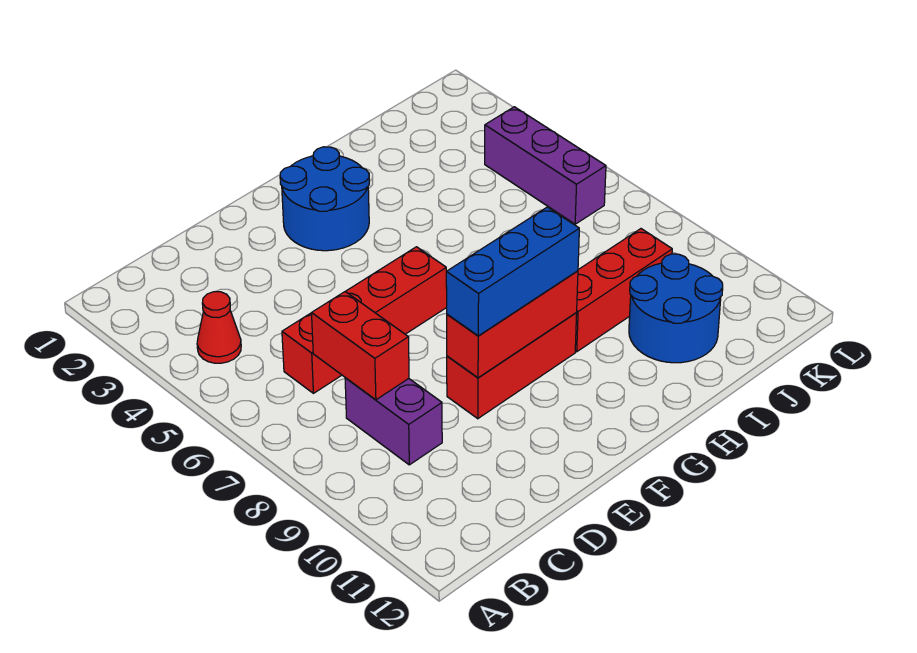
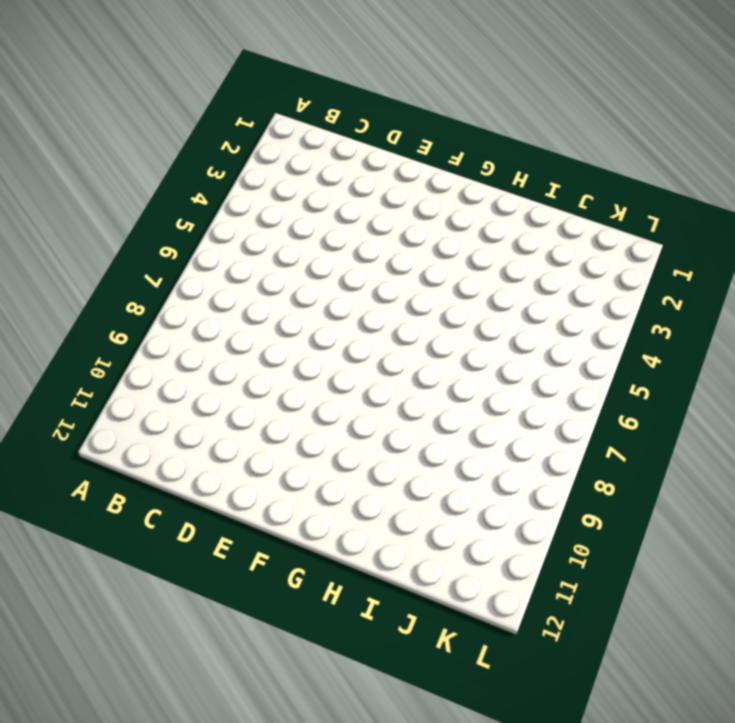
none -> red 1x1 cone [197,292,241,363]
none -> red 1x4 brick [282,247,447,393]

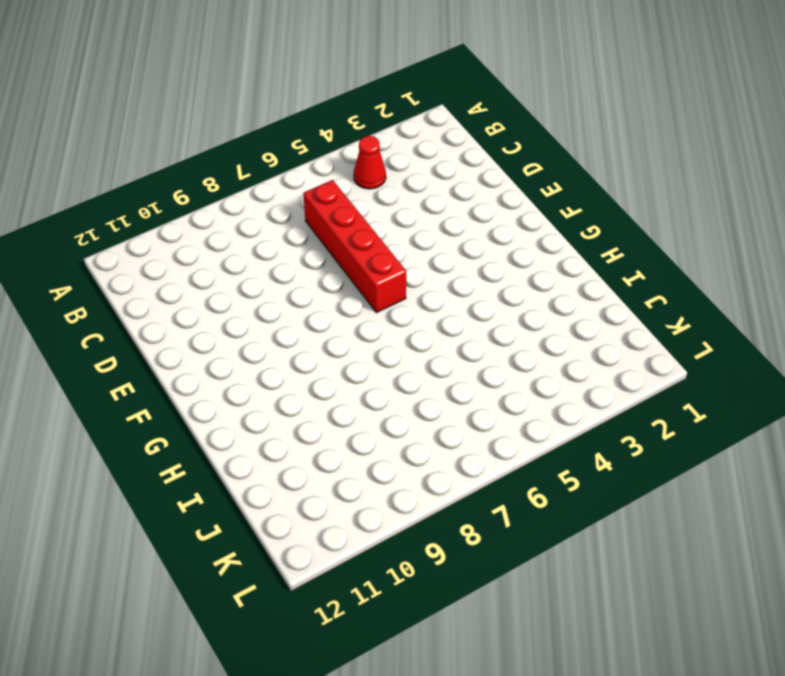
none -> purple 1x2 brick [345,378,442,465]
none -> red 1x3 brick [447,313,577,419]

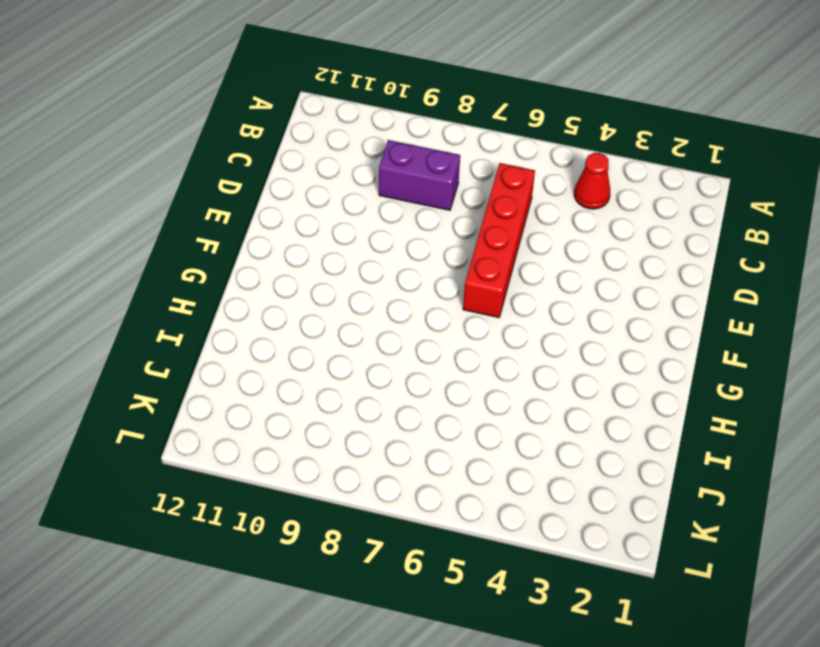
none -> red 1x3 brick [447,313,577,419]
none -> blue 2x2 round brick [280,147,369,251]

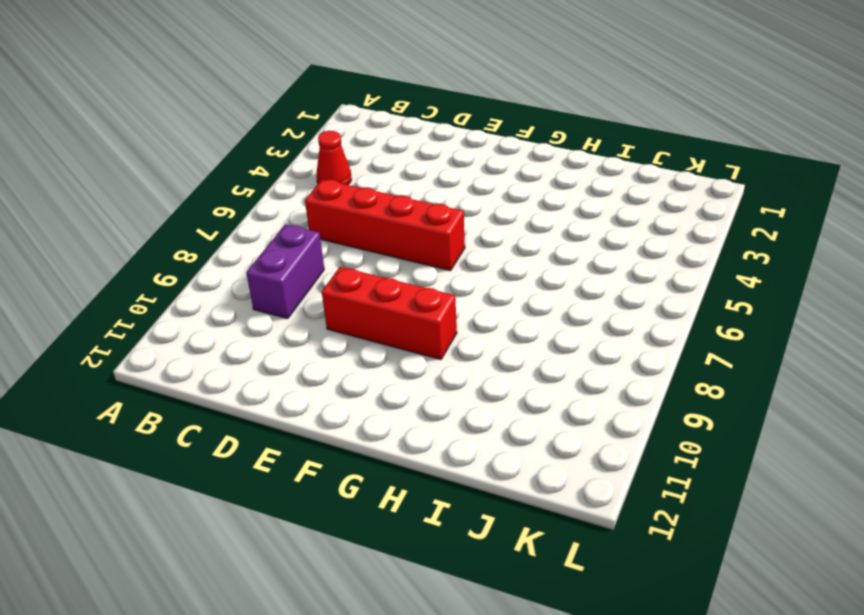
none -> blue 2x2 round brick [280,147,369,251]
none -> red 1x3 brick [575,229,672,352]

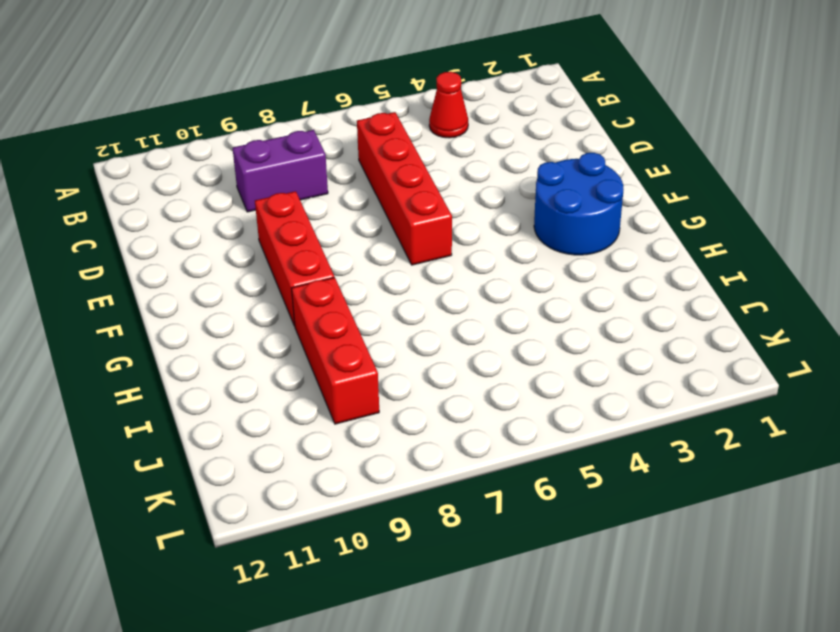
none -> blue 2x2 round brick [629,254,723,363]
none -> purple 1x3 brick [485,107,606,224]

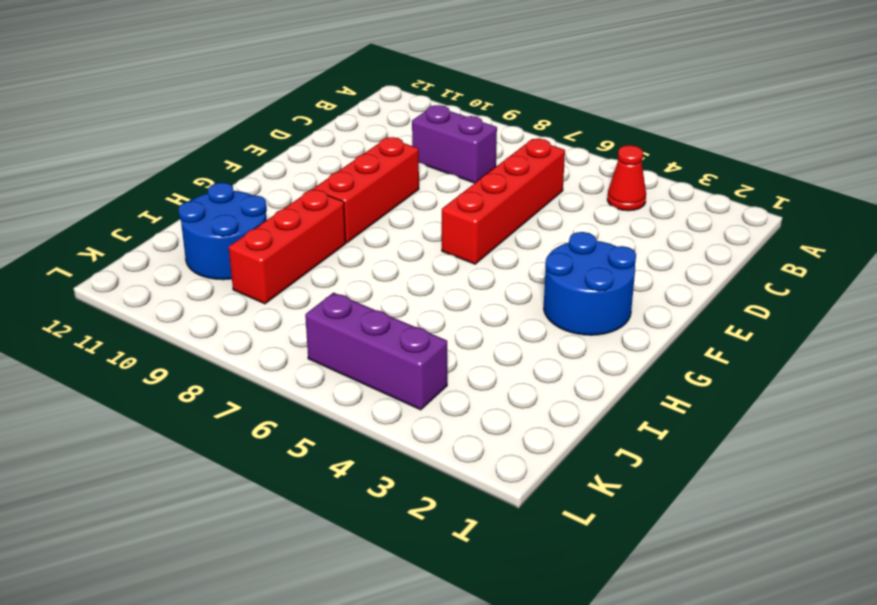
none -> red 1x2 brick [312,292,409,400]
none -> red 1x3 brick [447,271,578,378]

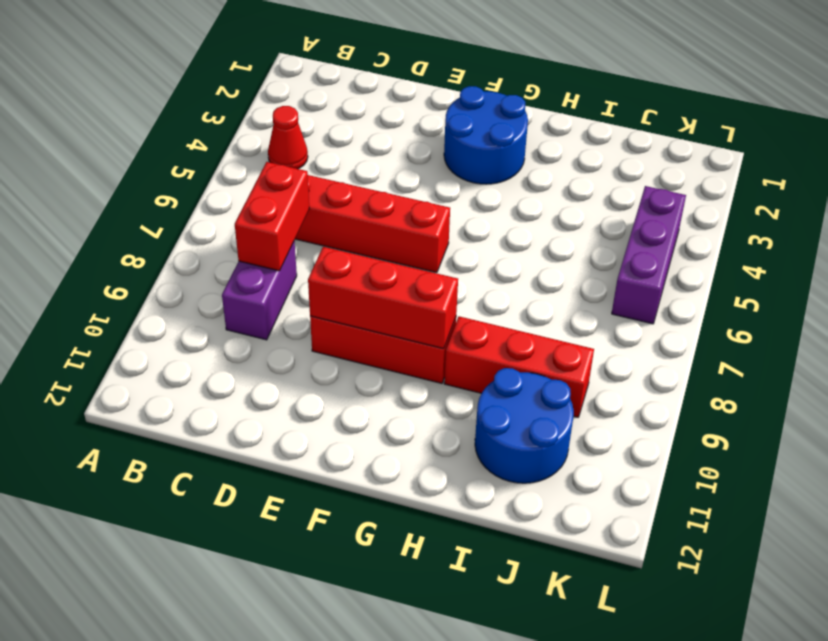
none -> blue 1x3 brick [446,207,579,336]

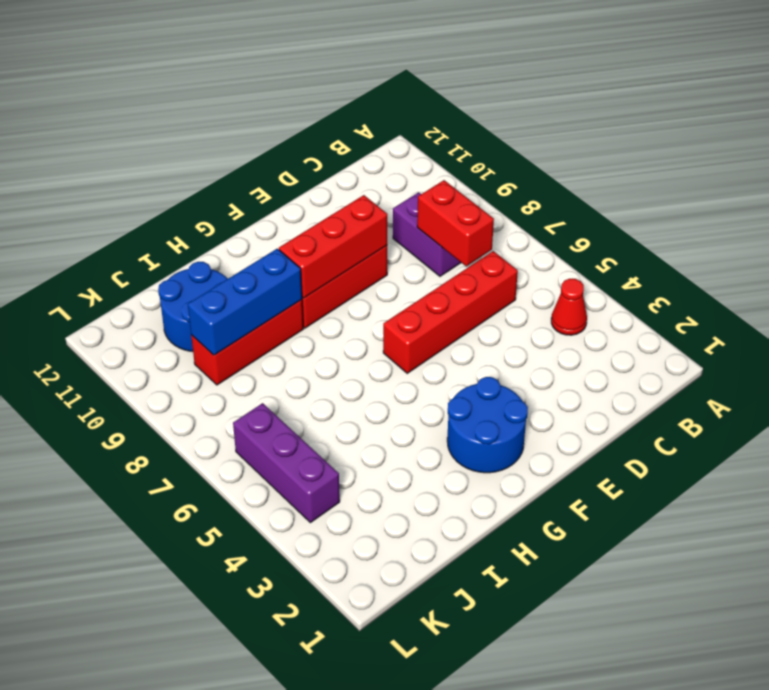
blue 1x3 brick [188,249,302,355] -> blue 1x3 brick moved to [446,207,579,336]

